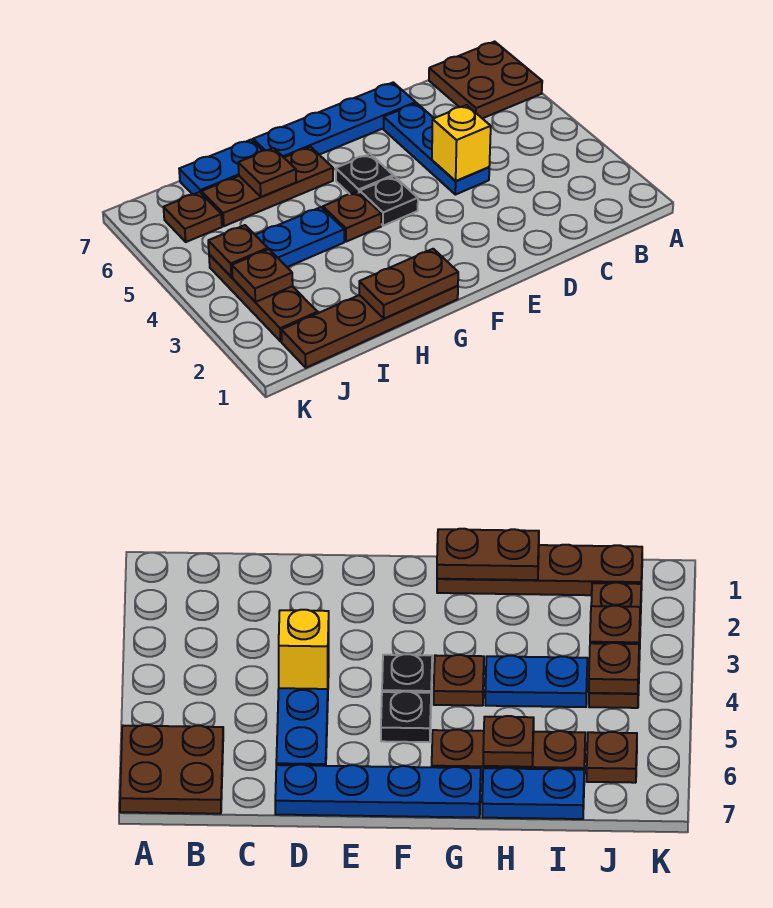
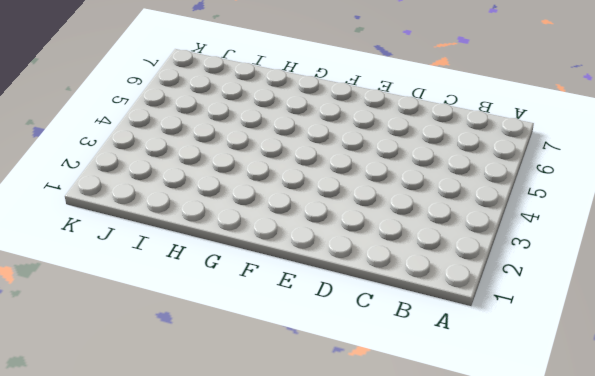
none -> brown 2x2 plate [429,42,542,118]
none -> blue 1x3 plate [384,103,489,195]
none -> blue 1x4 plate [253,82,416,157]

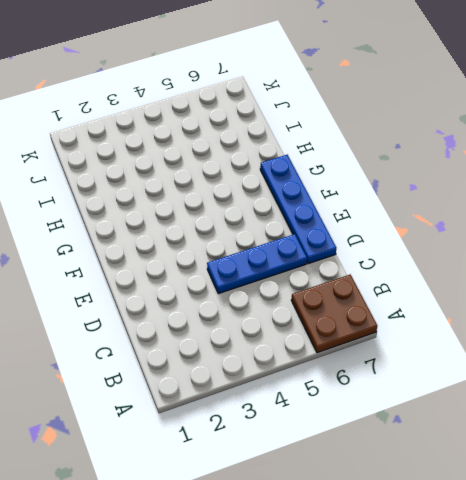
none -> black 1x1 plate [360,176,418,226]
none -> black 1x1 plate [336,154,393,194]
none -> brown 1x4 plate [281,286,458,368]

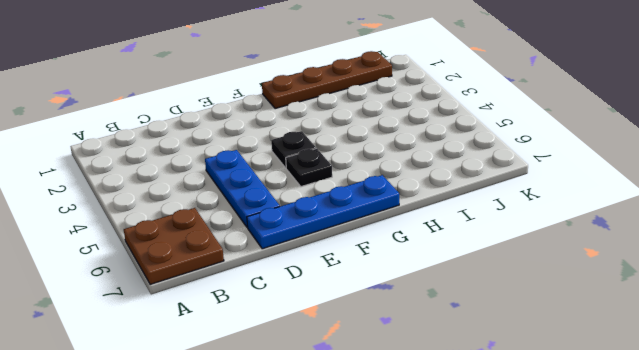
none -> brown 1x1 plate [323,192,381,242]
none -> brown 1x3 plate [201,147,333,226]
none -> blue 1x2 plate [256,207,344,267]

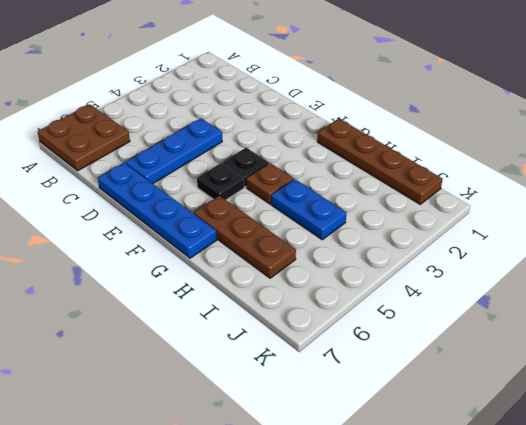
none -> blue 1x2 plate [179,140,263,195]
none -> brown 1x3 plate [209,254,318,341]
none -> brown 1x1 plate [163,192,222,242]

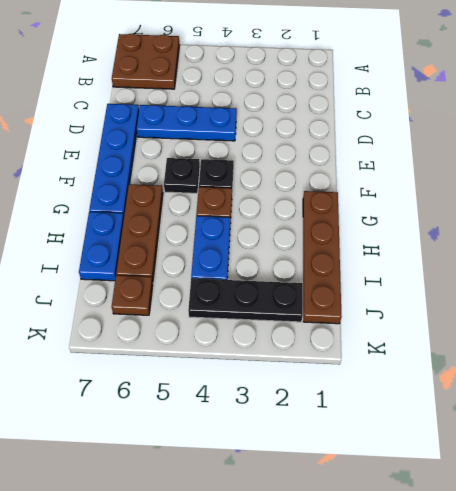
black 1x3 plate [188,278,303,322] -> brown 1x3 plate [209,254,318,341]
none -> yellow 1x1 brick [432,105,491,181]
none -> brown 1x2 plate [359,249,458,319]
none -> brown 1x1 plate [238,148,296,197]

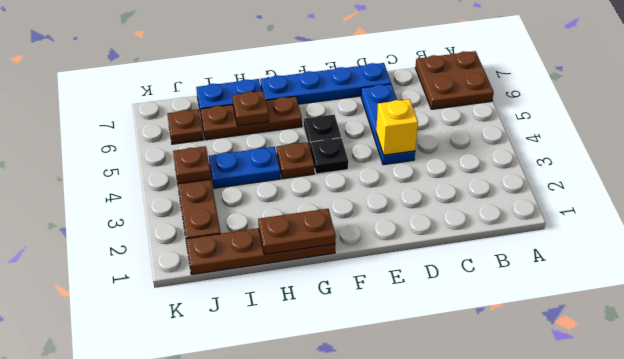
none -> brown 1x1 plate [232,249,293,302]

